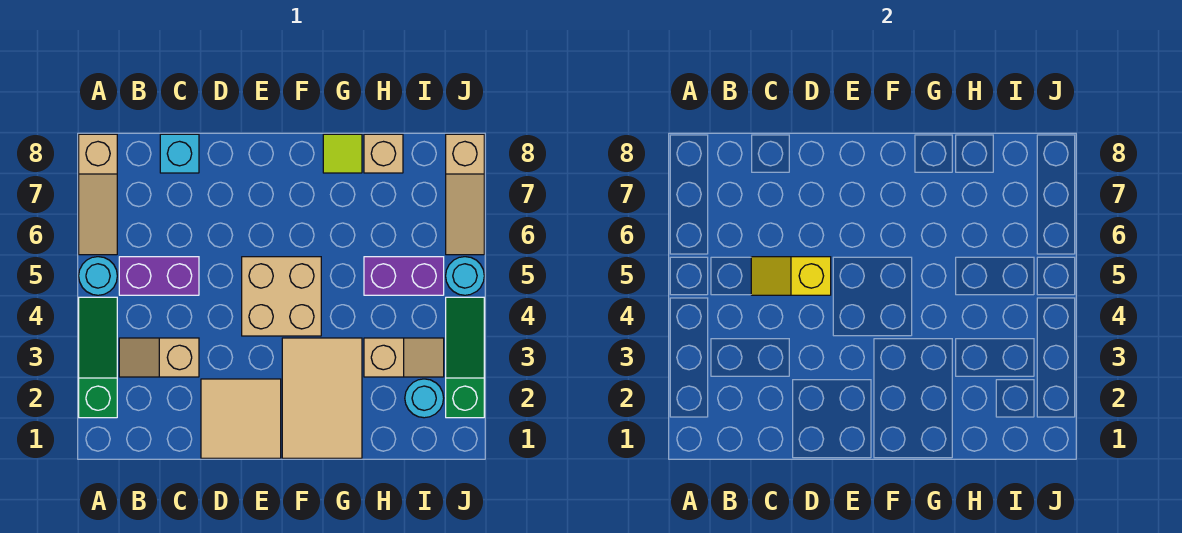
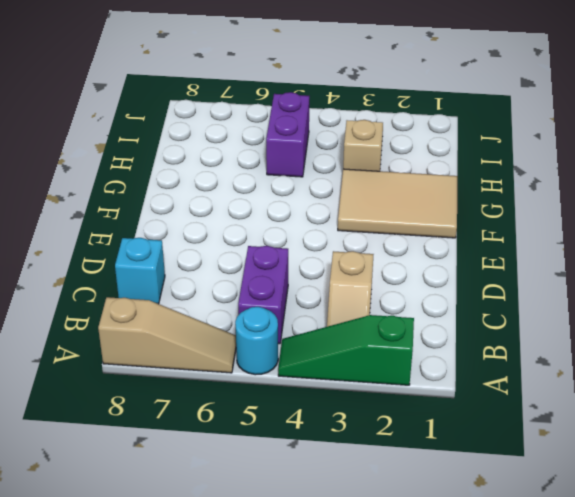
none -> tan 2x2 tile [201,379,281,458]
none -> tan 2x2 brick [242,257,321,336]
none -> lime 1x1 tile [323,134,362,173]

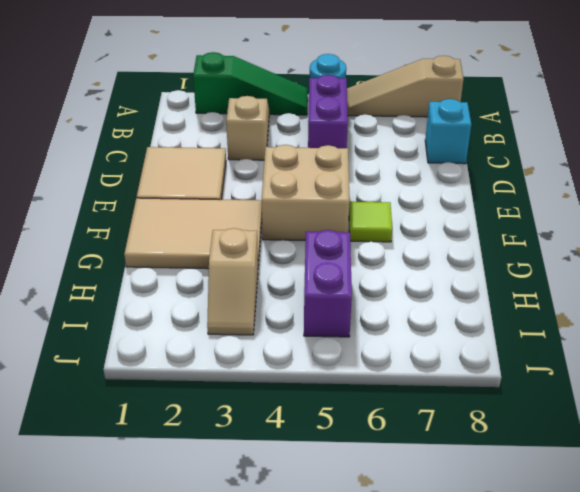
lime 1x1 tile [349,202,392,242] -> lime 1x1 tile moved to [323,134,362,173]
none -> tan 1x1 brick [364,134,403,173]
none -> cyan 1x1 round brick [405,379,444,418]
none -> green 1x3 slope [446,297,484,418]

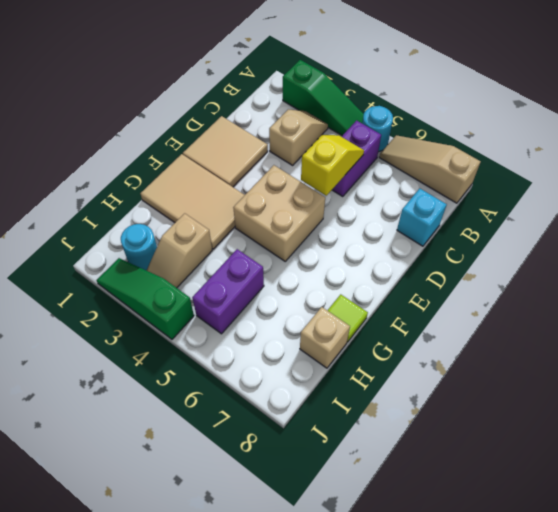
green 1x3 slope [97,258,194,339] -> green 1x3 slope turned to [446,297,484,418]
none -> cyan 1x1 round brick [446,257,484,295]
none -> tan 1x3 slope [446,134,484,255]

